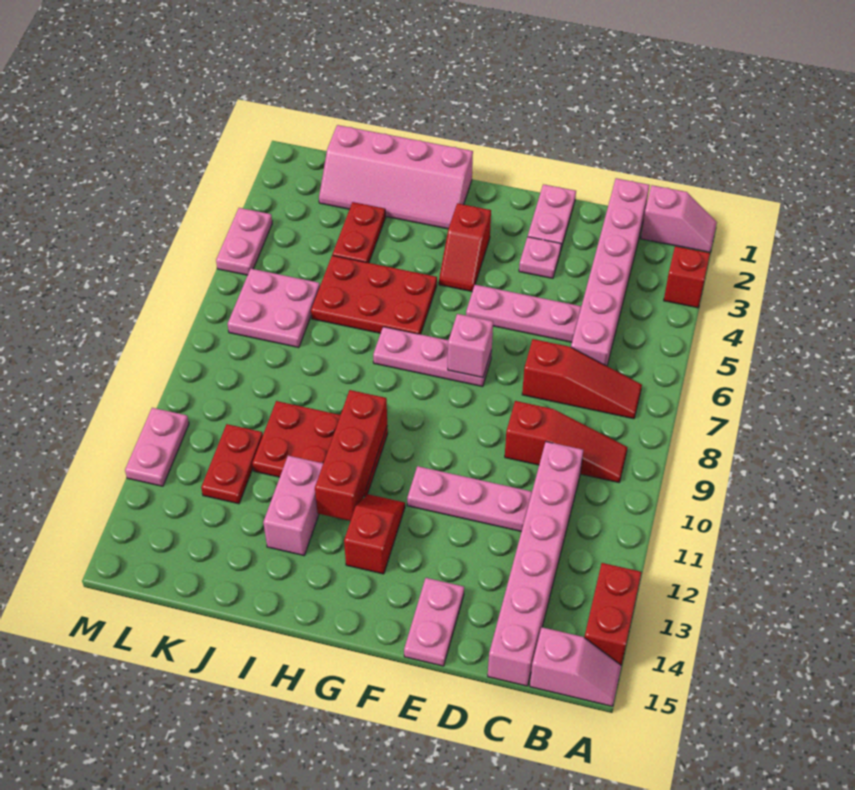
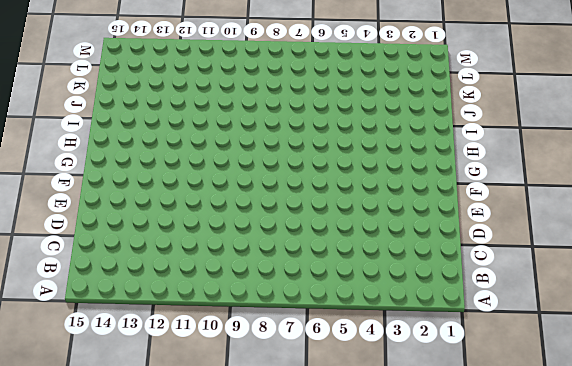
none -> pink 1x2 slope [641,185,717,252]
none -> red 1x1 brick [664,246,710,308]
none -> red 1x2 brick [584,563,642,666]

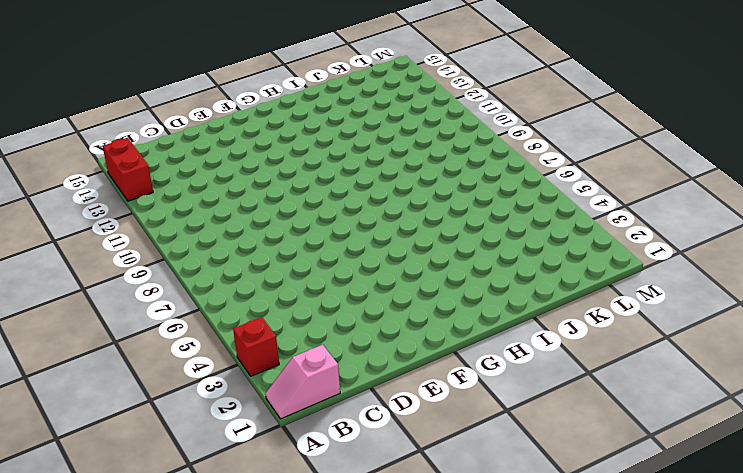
none -> pink 1x2 slope [530,627,621,706]
none -> red 1x3 slope [522,339,642,419]
none -> red 1x3 slope [505,401,627,482]

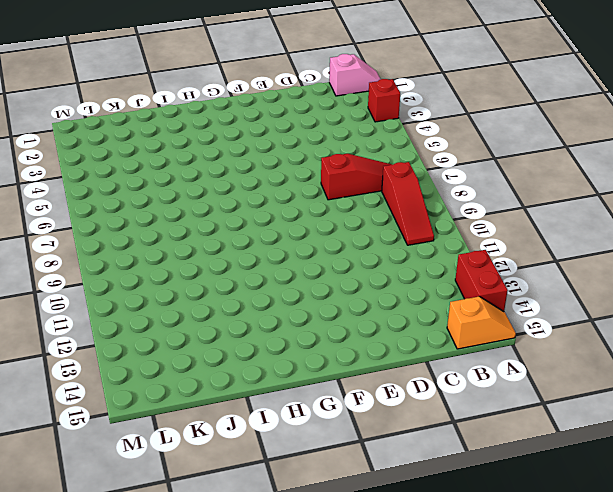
orange 1x2 slope [447,297,516,349] -> pink 1x2 slope [530,627,621,706]
red 1x3 slope [382,162,434,245] -> red 1x3 slope turned to [505,401,627,482]
none -> pink 1x6 brick [571,178,650,366]
none -> pink 1x6 brick [488,442,583,686]
none -> pink 1x3 plate [466,285,581,342]

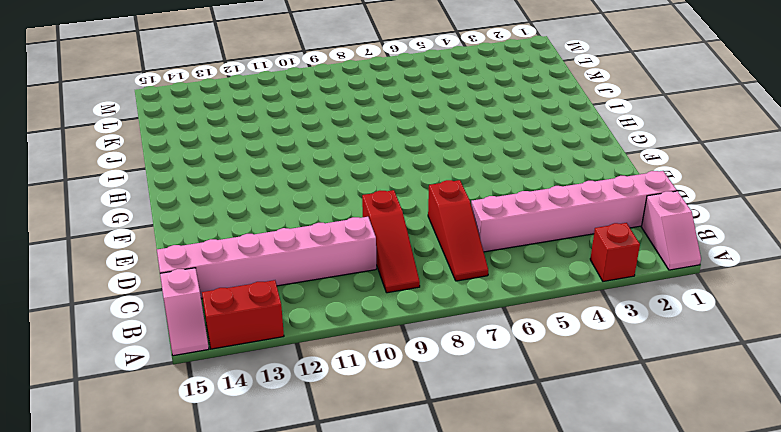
none -> pink 1x3 plate [466,285,581,342]
none -> pink 1x3 plate [407,466,532,531]
none -> pink 1x2 plate [528,184,576,249]

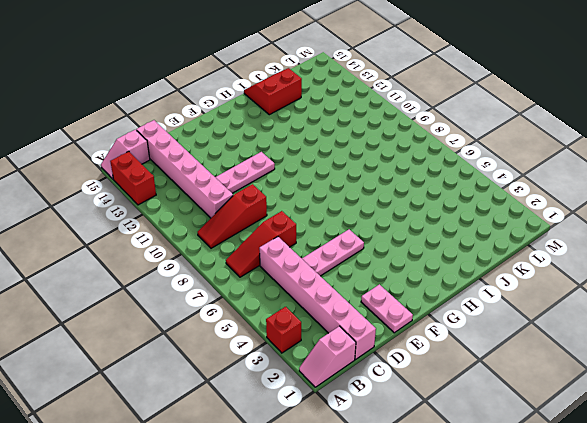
red 2x2 slope [244,68,302,115] -> none
none -> pink 1x1 plate [519,237,561,278]
none -> pink 1x2 plate [404,578,464,666]
none -> pink 1x3 plate [373,327,492,387]

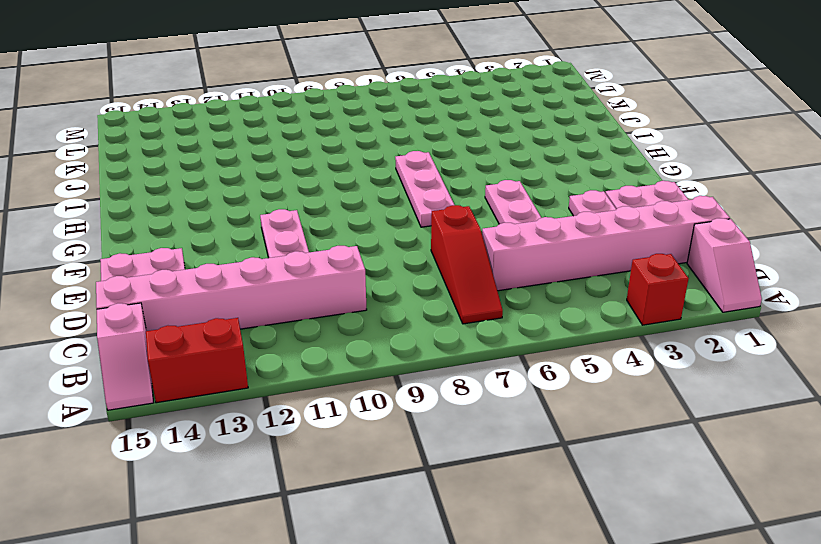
none -> red 1x3 slope [505,401,627,482]
none -> red 1x2 slope [439,203,491,291]
none -> red 1x2 slope [344,494,405,574]

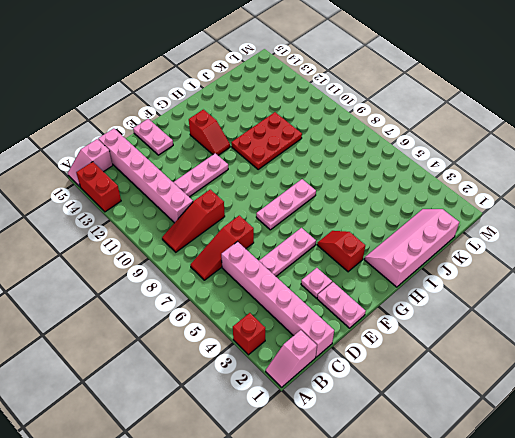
none -> red 2x3 plate [311,255,437,334]
none -> pink 1x2 brick [263,456,323,556]
none -> red 1x2 plate [332,202,386,263]

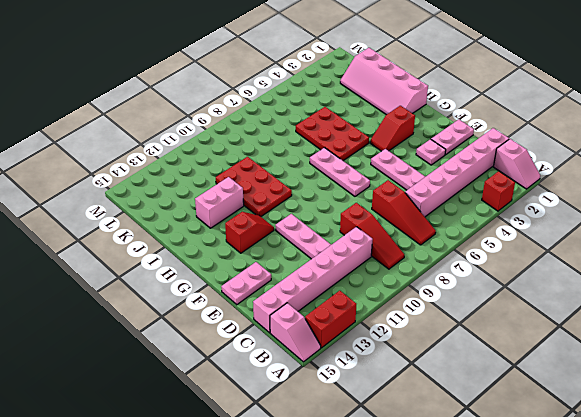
none -> red 1x2 plate [332,202,386,263]
none -> pink 2x2 plate [228,269,320,348]
none -> red 1x2 plate [201,424,263,504]

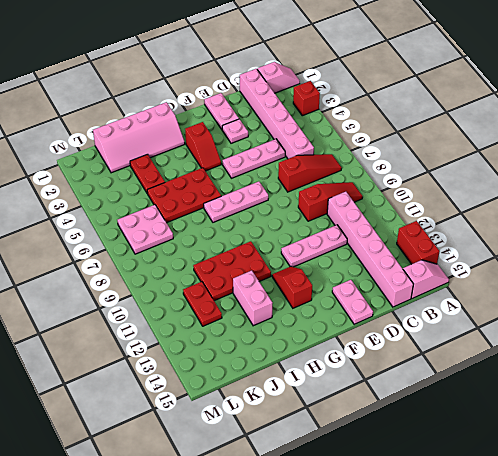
none -> pink 1x2 plate [216,208,272,275]
none -> pink 1x2 plate [125,408,189,486]
none -> pink 1x1 brick [448,314,493,378]

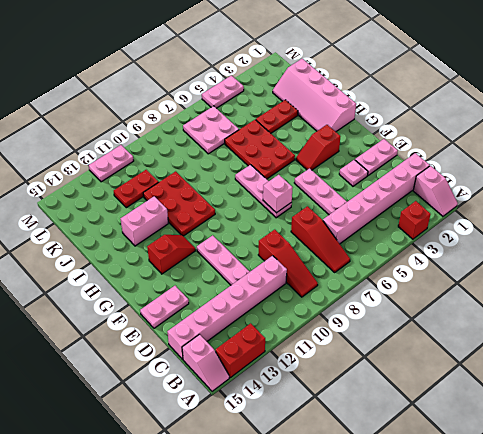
none -> red 1x3 brick [315,390,387,521]

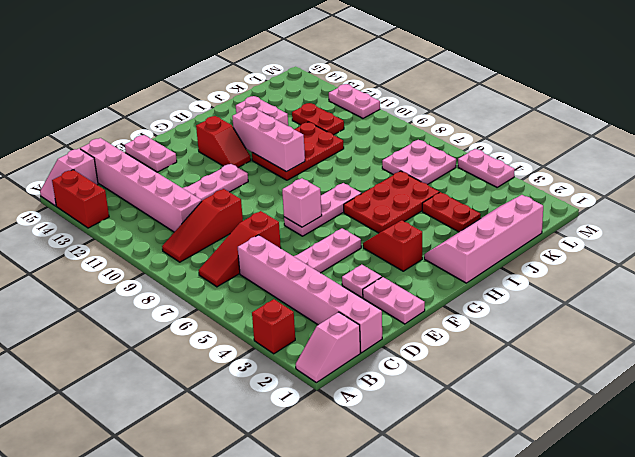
pink 1x3 brick [232,107,305,172] -> red 1x3 brick [315,390,387,521]

